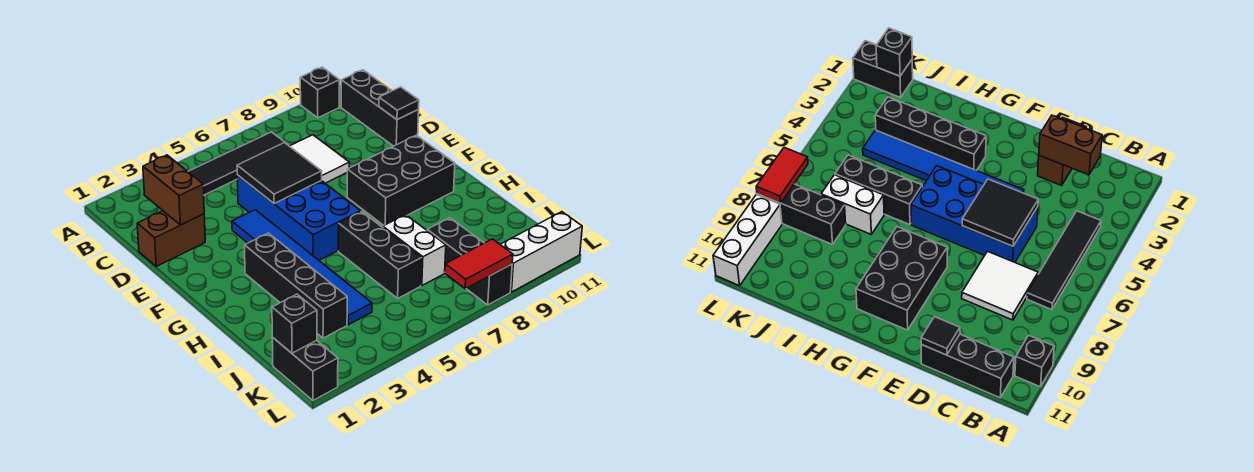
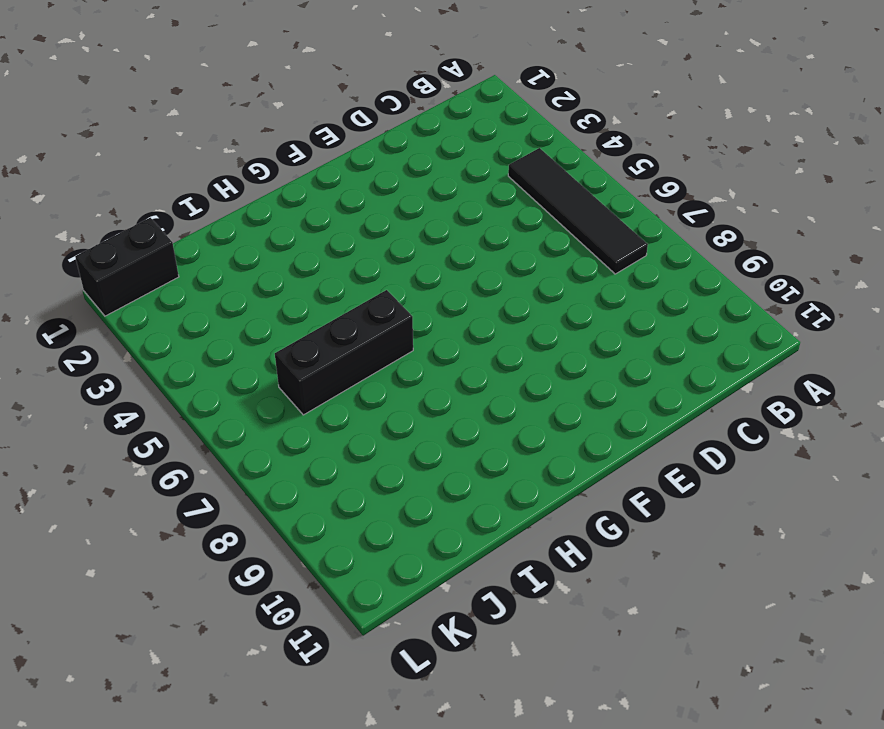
none -> black 1x1 brick [300,67,339,118]
none -> black 1x3 brick [341,70,419,146]
none -> white 2x2 tile [290,135,350,183]

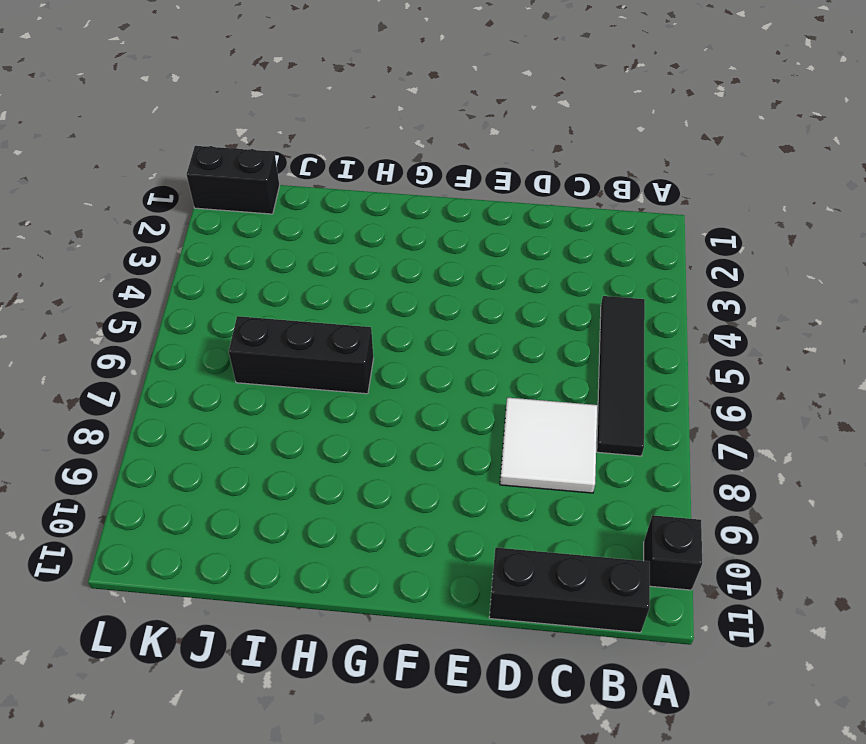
none -> brown 1x2 brick [137,211,205,266]
none -> blue 2x4 brick [237,175,361,260]
none -> blue 1x6 tile [232,210,372,325]

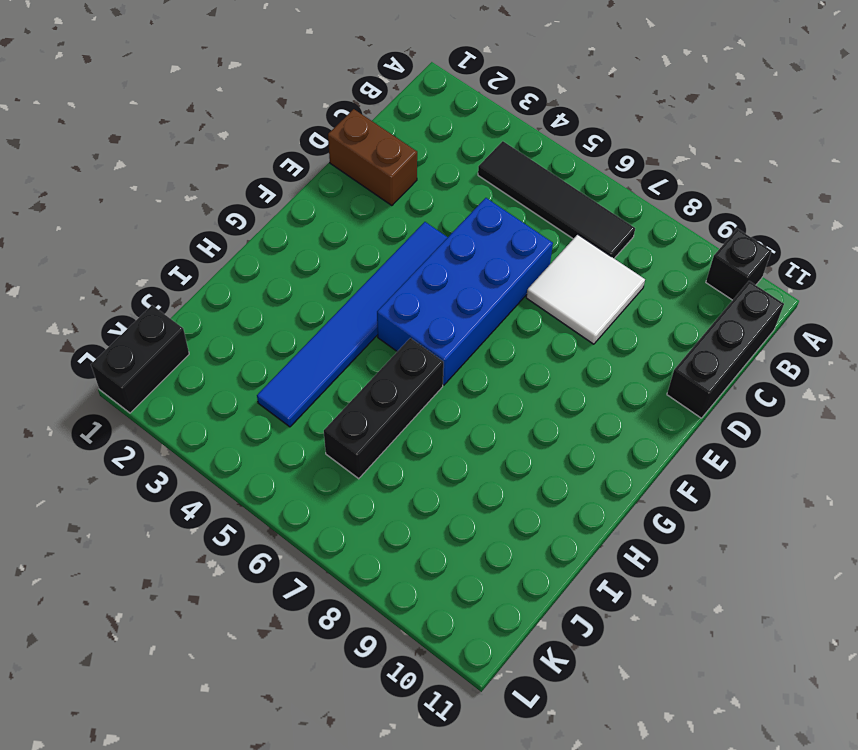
none -> black 2x3 brick [347,135,455,225]
none -> black 1x4 brick [245,233,347,338]
none -> white 1x2 brick [383,215,446,286]

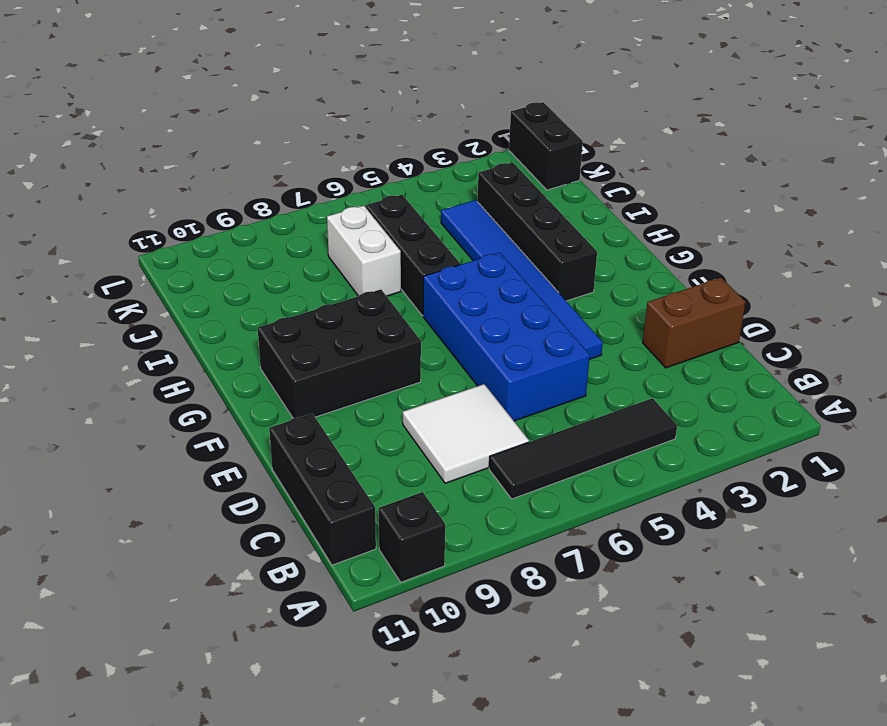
none -> black 1x3 brick [427,218,512,305]
none -> white 1x3 brick [500,212,582,292]
none -> brown 1x2 brick [143,155,204,225]

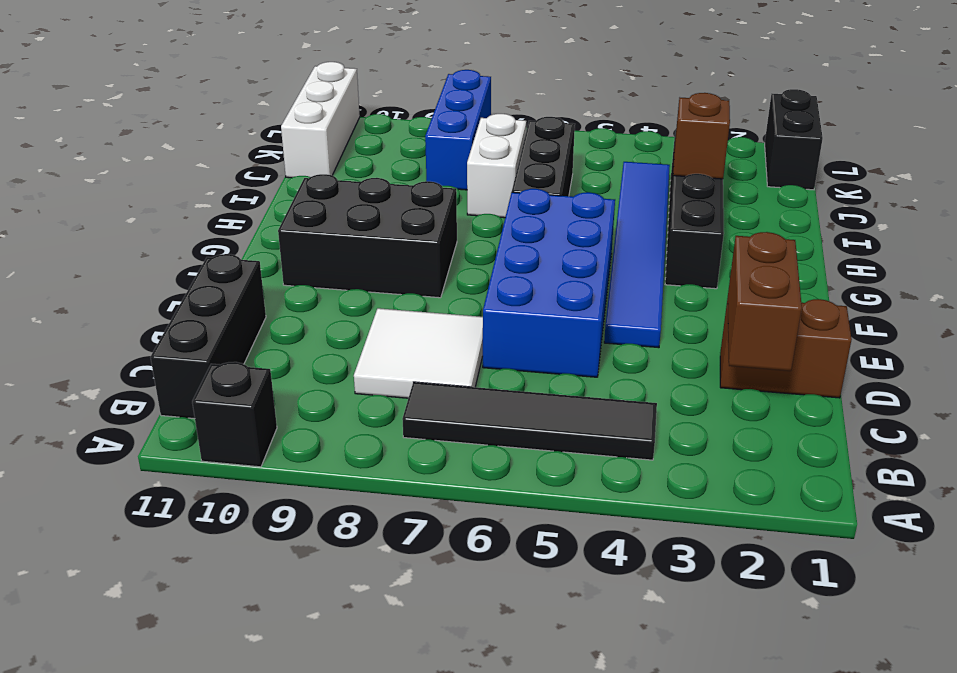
brown 1x1 brick [673,93,730,179] -> none
blue 1x3 brick [425,70,491,190] -> black 1x3 brick [427,218,512,305]
white 1x3 brick [281,62,360,178] -> white 1x3 brick turned to [500,212,582,292]
none -> black 2x2 tile [237,143,322,203]
none -> black 1x1 tile [379,87,419,120]
none -> black 1x1 brick [272,294,317,353]

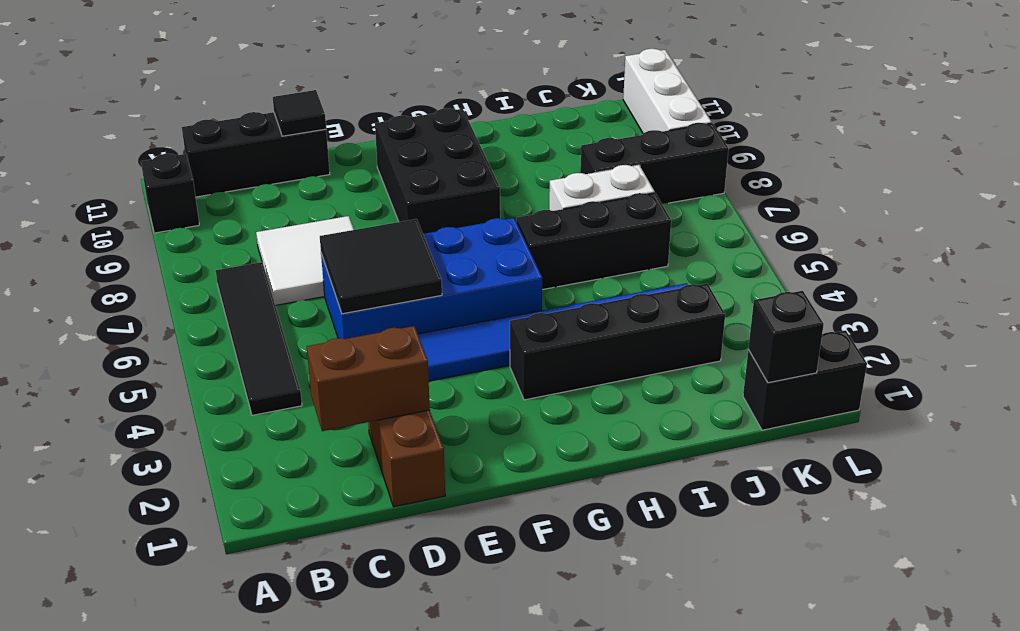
none -> red 1x2 tile [445,239,513,289]

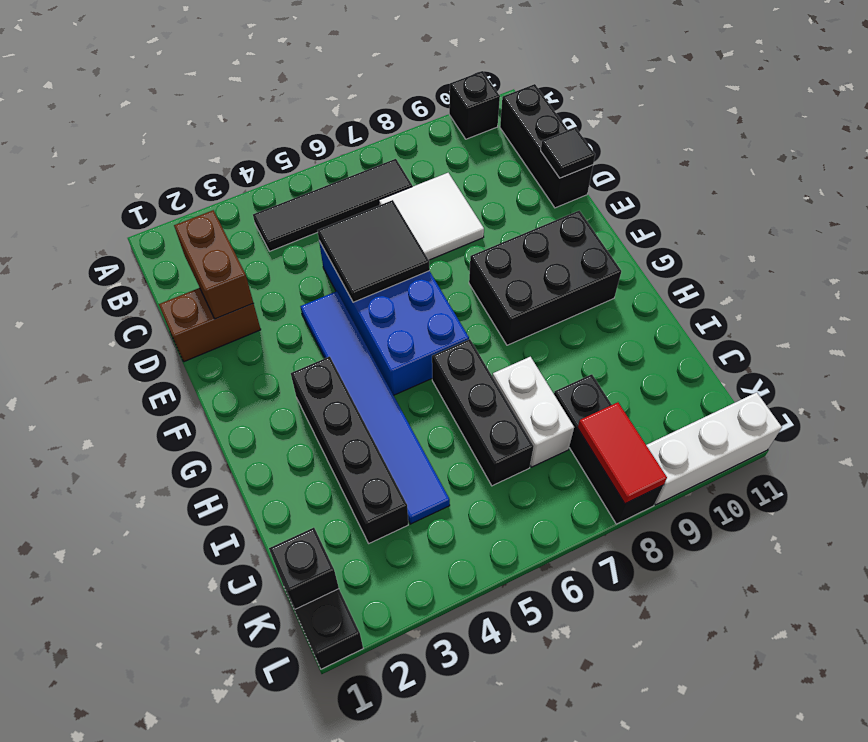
red 1x2 tile [578,402,667,504] -> red 1x2 tile turned to [445,239,513,289]

